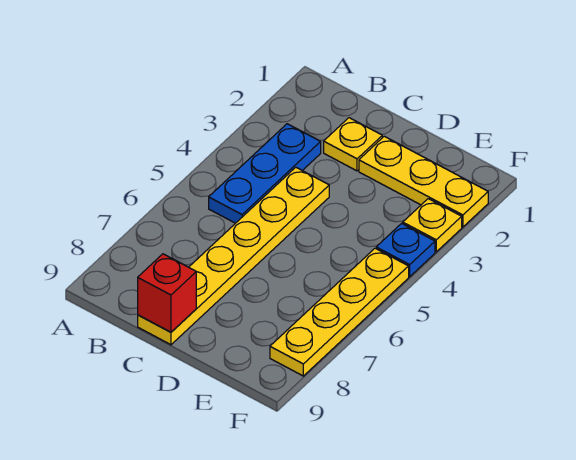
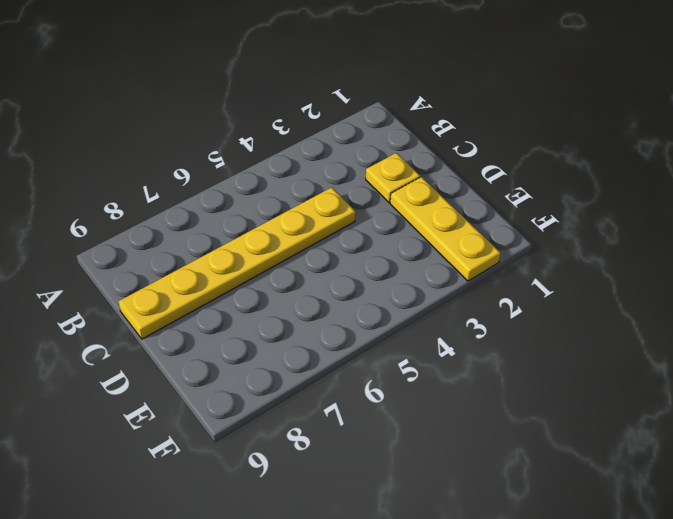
none -> blue 1x3 plate [209,124,321,223]
none -> yellow 1x1 plate [403,199,462,252]

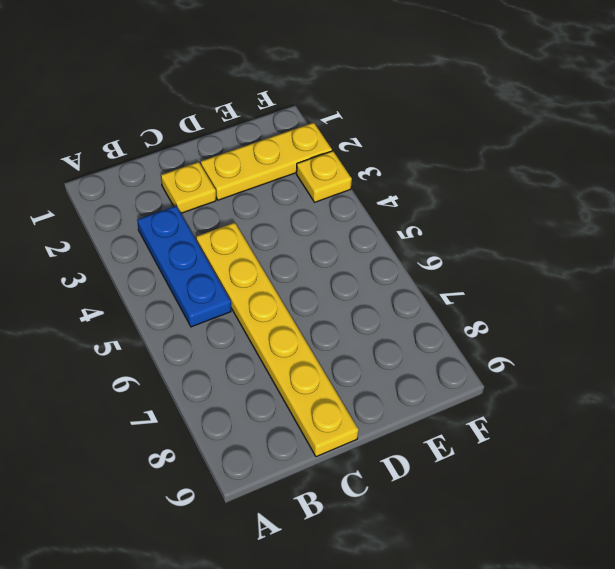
none -> blue 1x1 plate [376,223,435,277]
none -> yellow 1x4 plate [270,248,409,376]

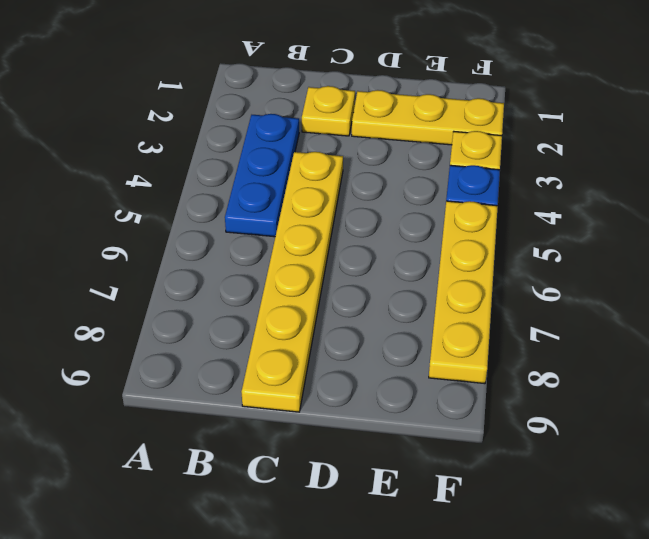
none -> red 1x1 brick [138,254,196,332]

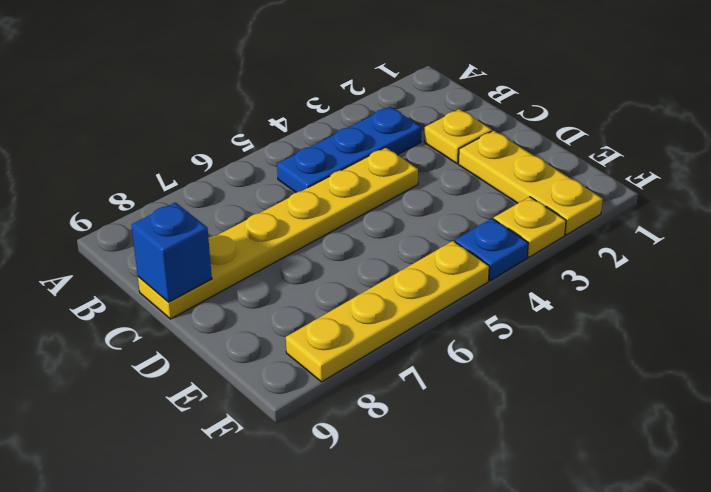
blue 1x1 brick [131,202,212,302] -> red 1x1 brick [138,254,196,332]

